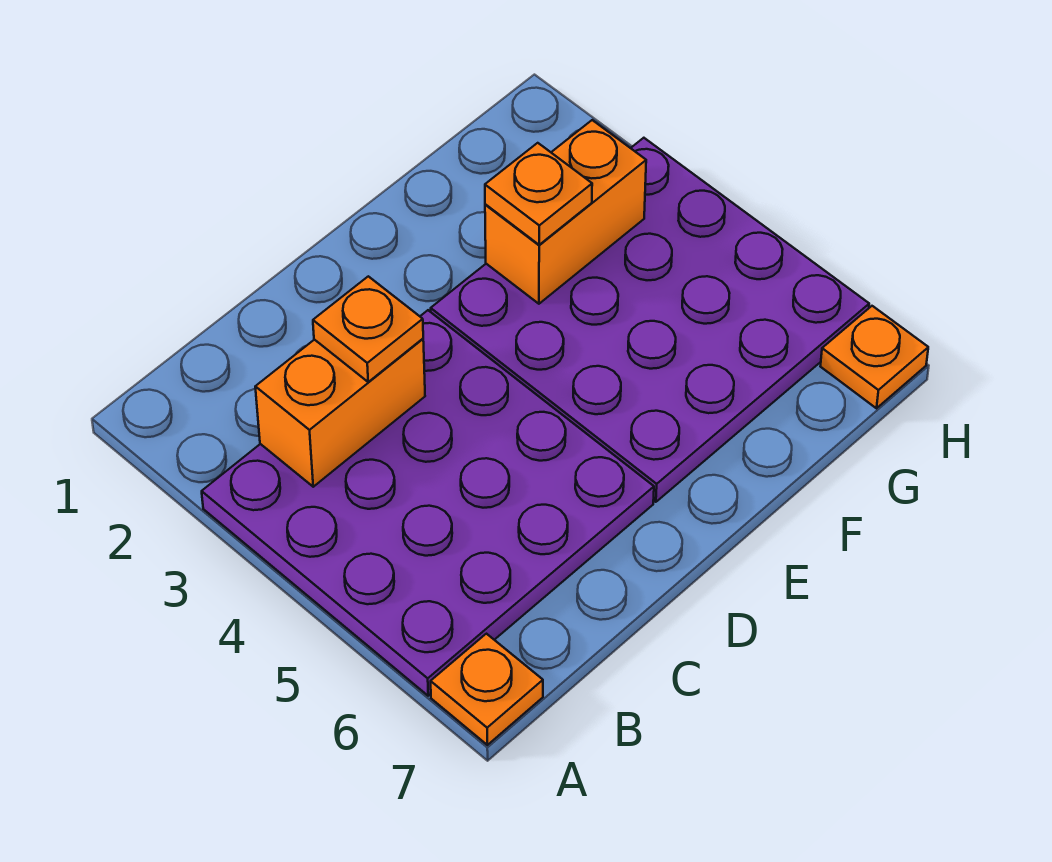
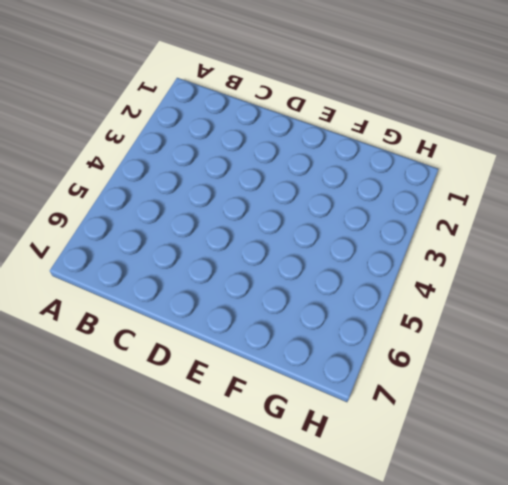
none -> purple 4x4 plate [202,310,654,696]
none -> orange 1x1 plate [431,634,543,745]

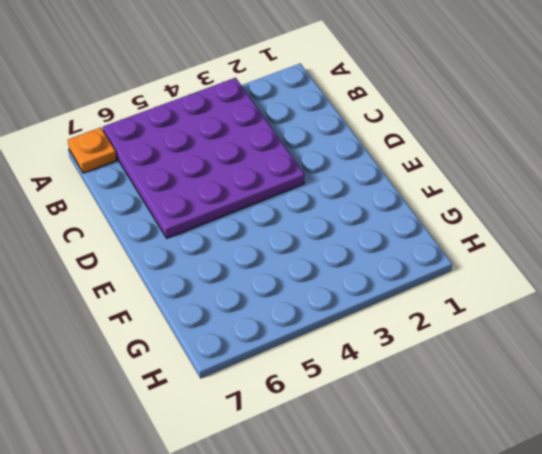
none -> purple 4x4 plate [431,138,869,502]
none -> orange 1x1 plate [820,306,928,408]

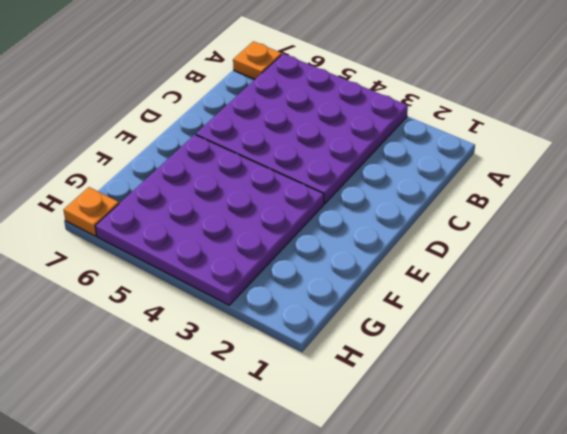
none -> orange 1x2 brick [255,339,425,487]
none -> orange 1x2 brick [485,120,646,304]

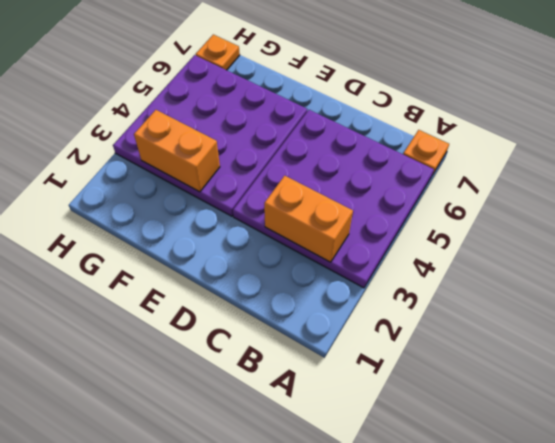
none -> orange 1x1 plate [313,276,423,382]
none -> orange 1x1 plate [485,143,592,245]

